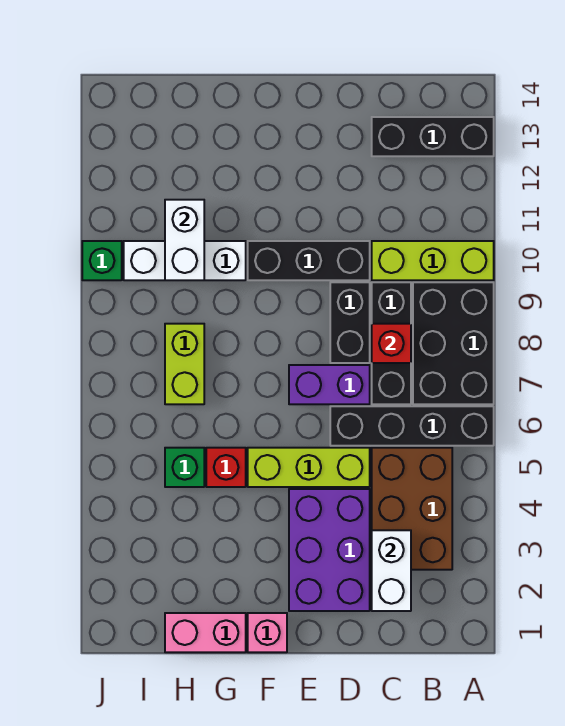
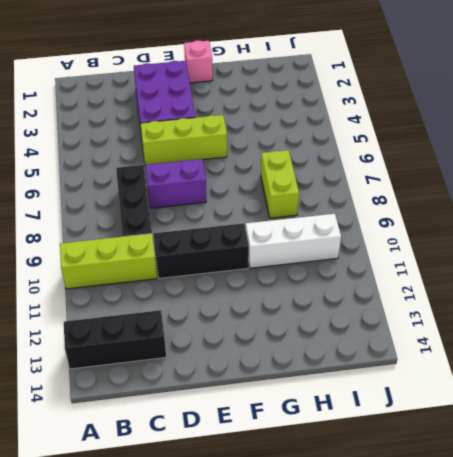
none -> black 1x4 brick [330,406,494,446]
none -> black 2x3 brick [413,282,494,404]
none -> brown 2x3 brick [372,448,452,570]

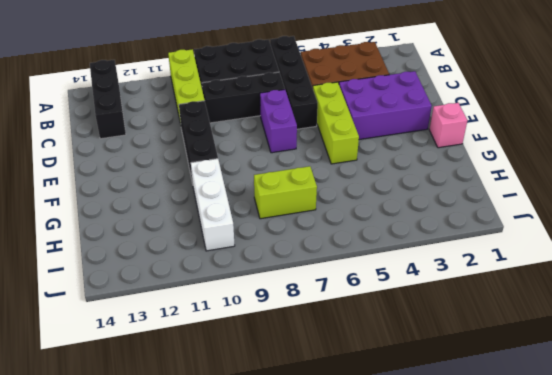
none -> black 1x2 brick [330,282,370,363]
none -> pink 1x2 brick [165,613,246,652]
none -> red 1x1 brick [206,448,246,487]

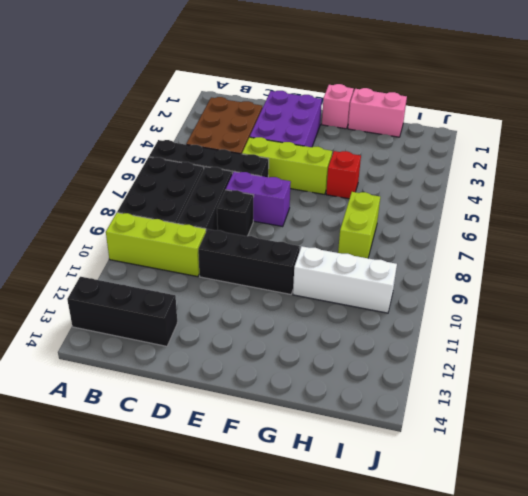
black 1x1 brick [217,190,254,236] -> black 1x2 brick [330,282,370,363]
none -> green 1x1 brick [165,448,204,487]
none -> green 1x1 brick [82,241,122,280]
none -> white 1x2 brick [372,530,411,611]

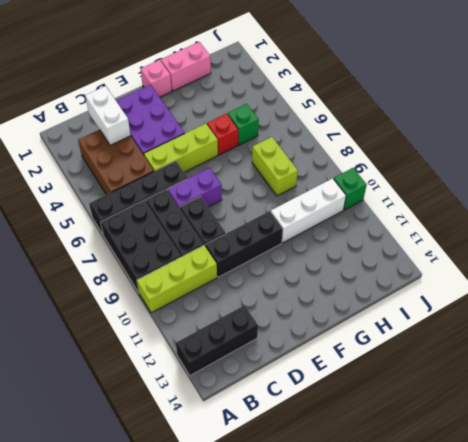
none -> red 1x1 brick [372,324,411,363]
none -> white 1x2 brick [165,200,204,280]

